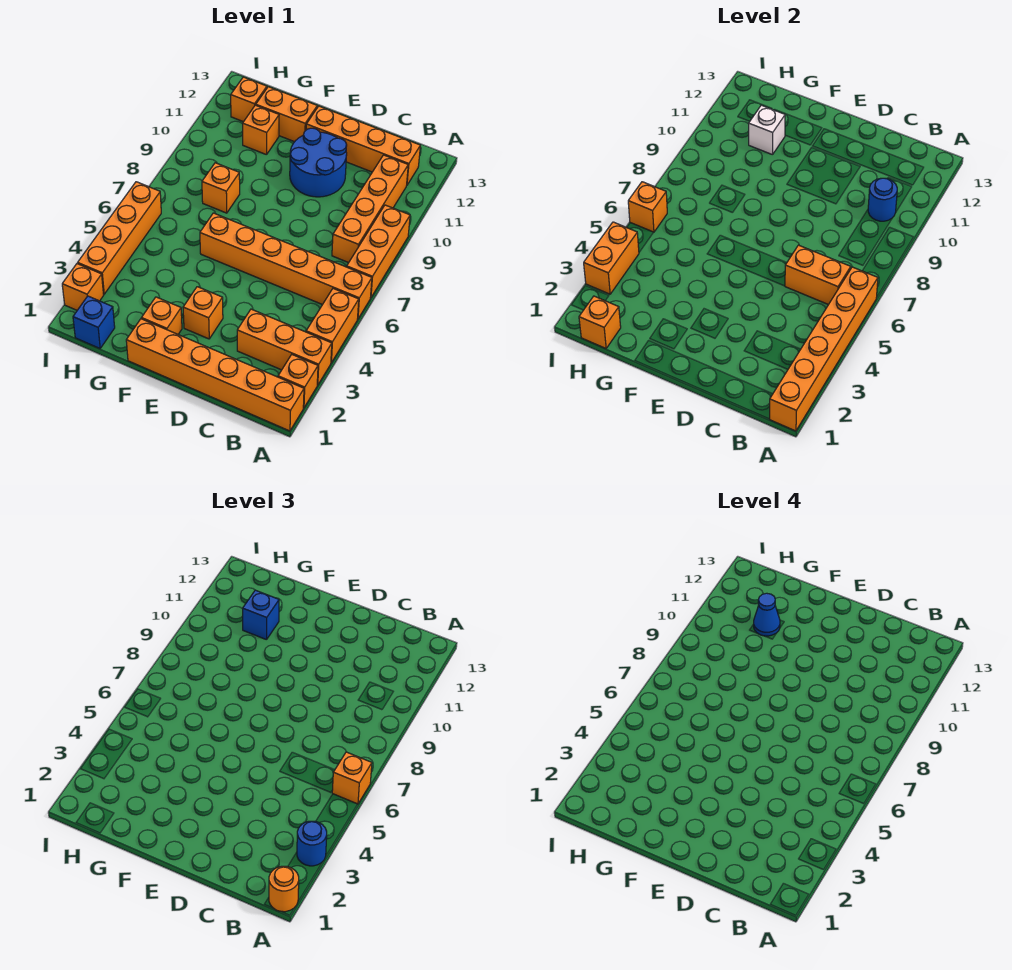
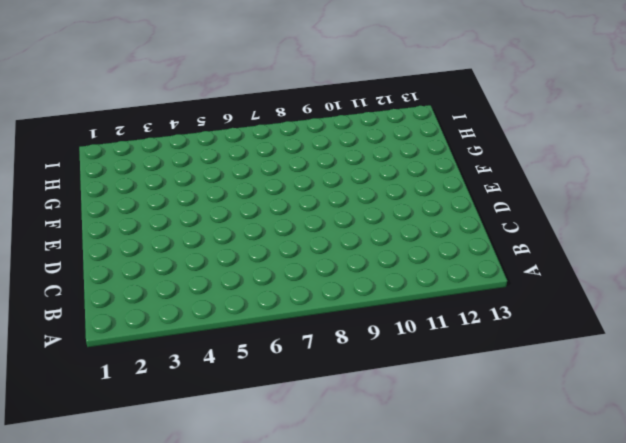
none -> orange 1x6 brick [126,319,304,431]
none -> orange 1x1 brick [278,355,318,408]
none -> orange 1x3 brick [237,309,332,385]
none -> orange 1x2 brick [306,289,359,363]

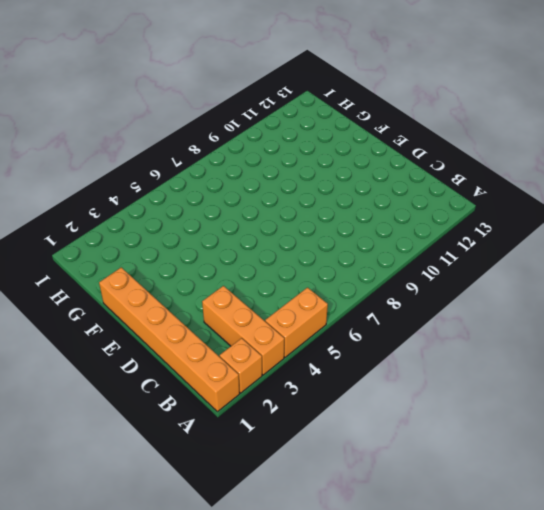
none -> orange 1x6 brick [200,213,372,319]
none -> orange 1x3 brick [347,205,410,298]
none -> orange 1x4 brick [332,155,408,263]
none -> orange 1x4 brick [306,106,420,185]

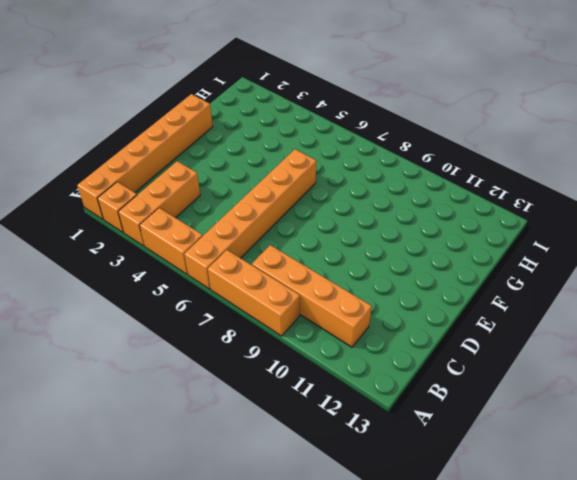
none -> orange 1x4 brick [306,106,420,185]
none -> blue 2x2 round brick [290,128,347,197]
none -> orange 1x1 brick [183,287,223,339]
none -> orange 1x1 brick [142,297,182,334]

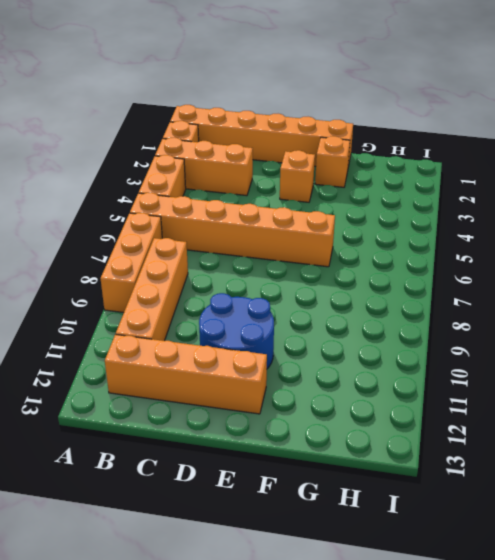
none -> orange 1x2 brick [256,87,317,142]
none -> orange 1x1 brick [202,163,240,213]
none -> orange 1x1 brick [243,105,279,155]
none -> blue 1x1 brick [73,296,115,348]

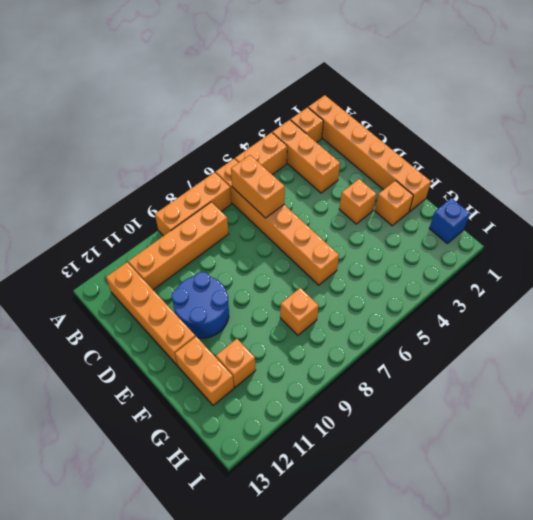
none -> orange 1x1 brick [231,77,267,122]
none -> orange 1x1 brick [62,264,104,310]
none -> orange 1x4 brick [78,182,161,294]
none -> orange 1x6 brick [770,267,878,431]

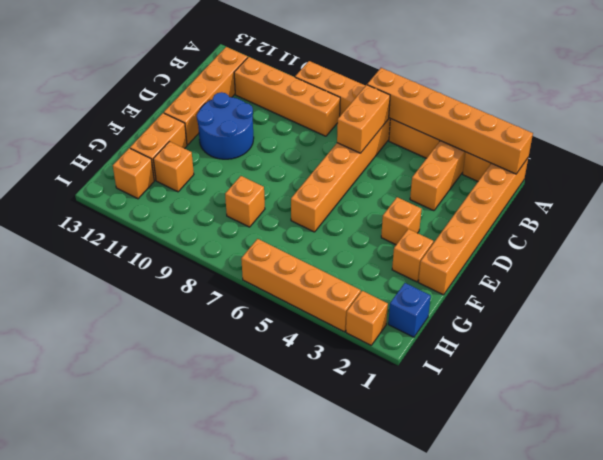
none -> blue 1x1 round brick [868,178,897,221]
none -> white 1x1 brick [749,105,785,155]
none -> orange 1x1 brick [579,296,621,348]
none -> orange 1x2 brick [584,222,639,294]

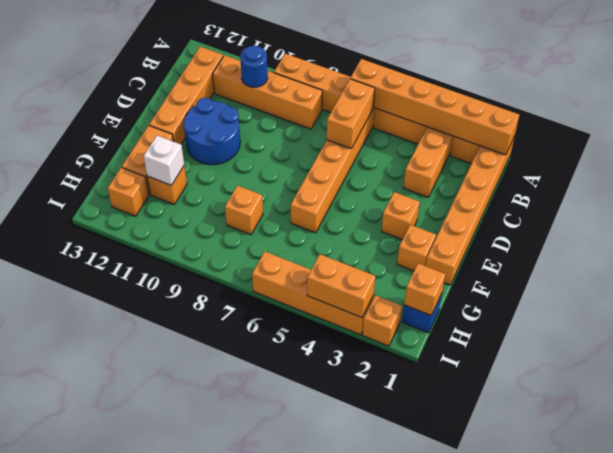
none -> orange 1x1 brick [628,182,667,232]
none -> orange 1x1 round brick [269,866,299,912]
none -> blue 1x1 round brick [297,821,327,866]
none -> orange 1x1 brick [332,752,372,804]

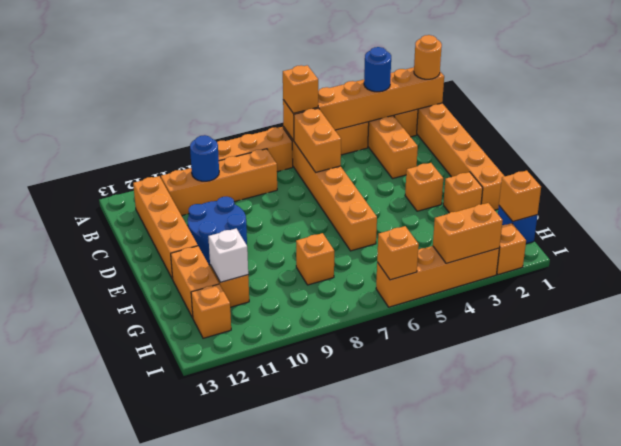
none -> blue 1x1 brick [243,590,279,640]
none -> blue 1x1 cone [754,593,780,636]

